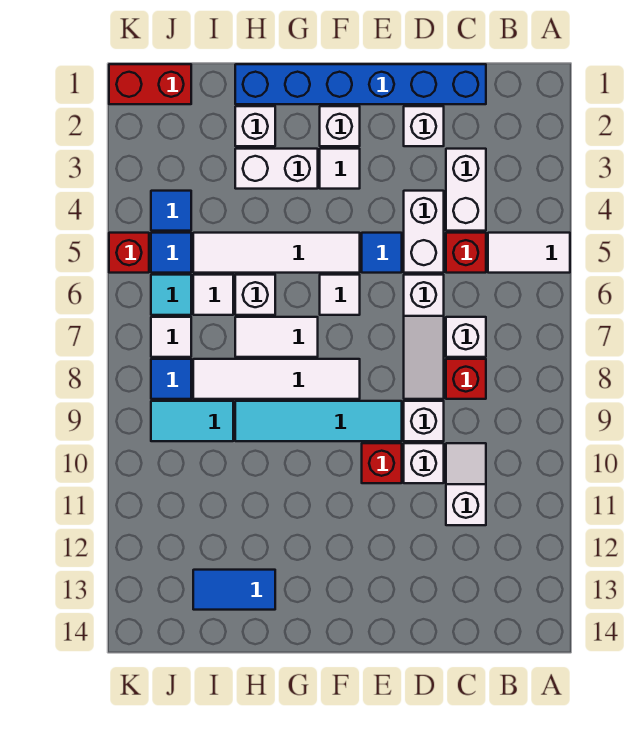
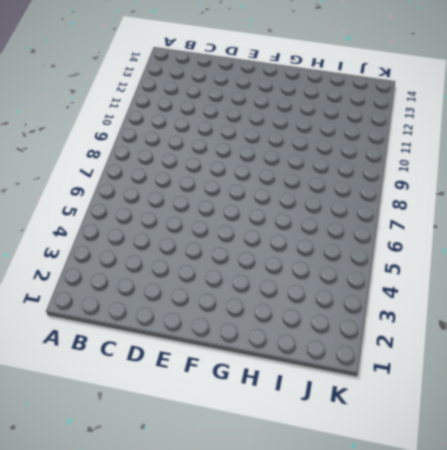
none -> white 1x2 tile [488,233,570,273]
none -> blue 1x6 brick [235,64,486,104]
none -> white 1x2 brick [446,149,486,231]
none -> red 1x1 brick [446,233,486,273]

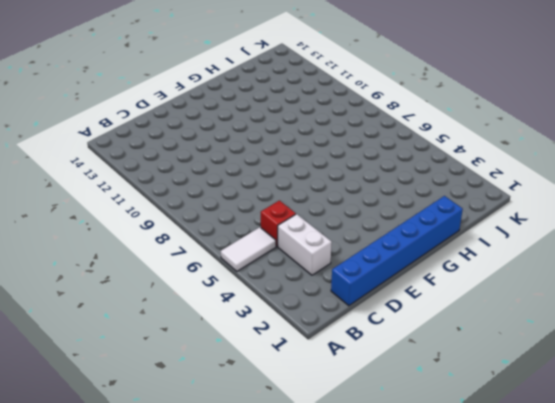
none -> white 1x1 brick [446,317,486,357]
none -> red 1x1 brick [446,359,486,399]
none -> white 1x2 slope [446,443,486,525]
none -> white 1x1 brick [404,106,444,146]

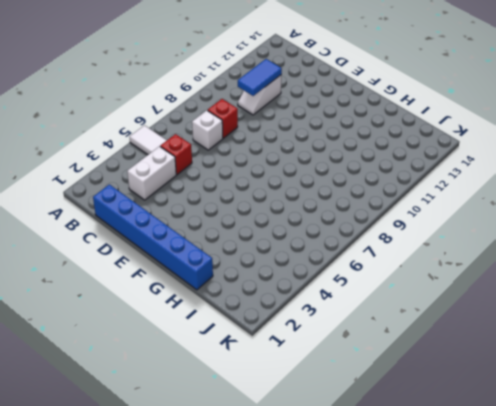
blue 1x2 tile [238,59,282,96] -> blue 1x2 tile turned to [193,570,275,610]
none -> white 1x1 brick [404,106,444,146]
none -> white 1x2 brick [404,191,444,273]
none -> white 1x3 slope [404,275,444,399]
none -> white 1x1 brick [404,401,444,441]

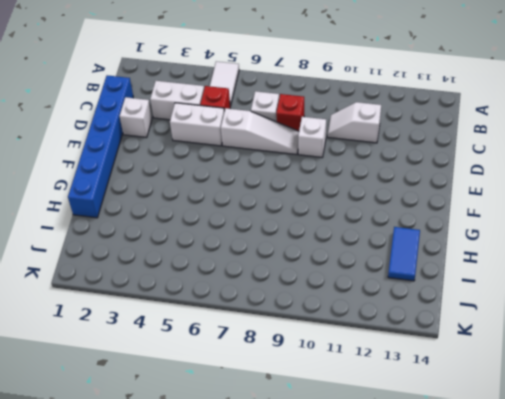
none -> white 1x1 brick [404,443,444,483]
none -> blue 1x1 tile [362,233,402,273]
none -> cyan 1x4 tile [235,401,402,441]
none -> red 1x1 brick [362,443,402,483]

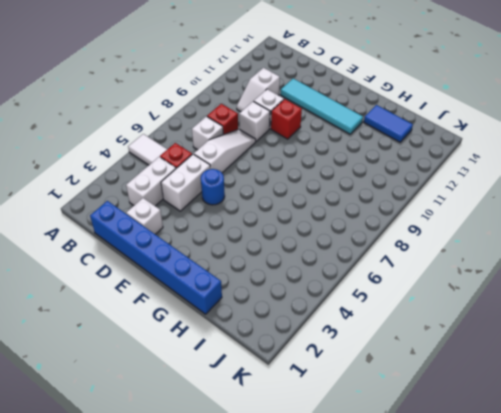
cyan 1x4 tile [281,78,363,134] -> cyan 1x4 tile moved to [235,401,402,441]
blue 1x1 round brick [201,169,225,205] -> blue 1x1 tile [362,233,402,273]
none -> white 1x1 brick [320,106,360,146]
none -> white 1x1 tile [320,149,360,189]
none -> white 1x4 tile [193,233,360,273]
none -> white 1x1 tile [320,275,360,315]

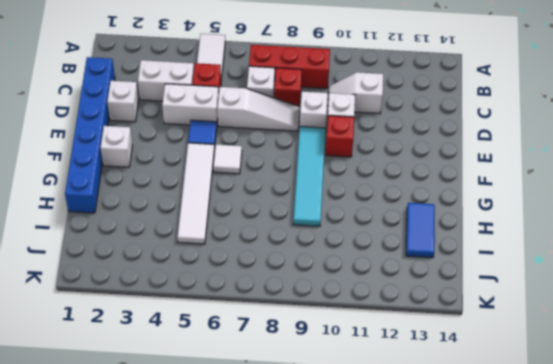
red 1x3 brick [249,45,330,89] -> none
none -> white 1x1 tile [320,149,360,189]
none -> white 1x4 tile [193,359,360,399]
none -> white 1x2 brick [235,149,318,189]
none -> white 1x2 tile [235,317,318,357]

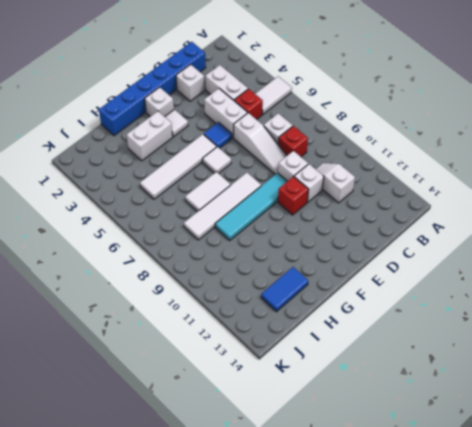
none -> white 1x1 brick [235,106,275,146]
none -> white 1x1 brick [235,275,275,315]
none -> white 1x1 tile [193,275,233,315]
none -> cyan 1x2 tile [151,401,233,441]

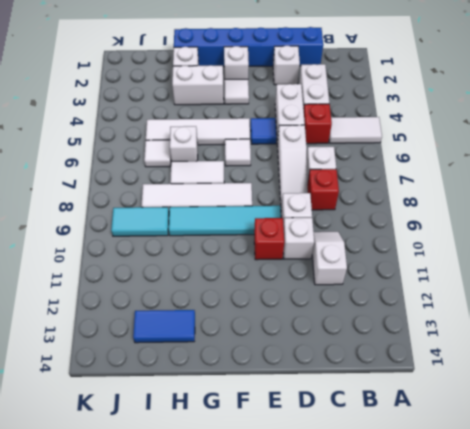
none -> red 1x2 brick [109,64,191,104]
none -> blue 1x1 tile [151,191,191,231]
none -> blue 1x1 tile [151,233,191,273]
none -> cyan 1x1 tile [151,275,191,315]

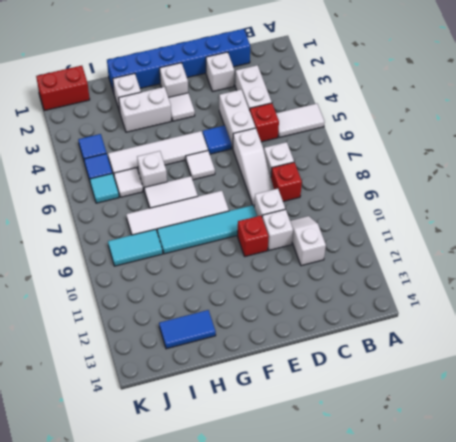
none -> white 1x1 tile [151,317,191,357]
none -> blue 1x1 tile [151,359,191,399]
none -> red 1x1 brick [109,233,149,273]

